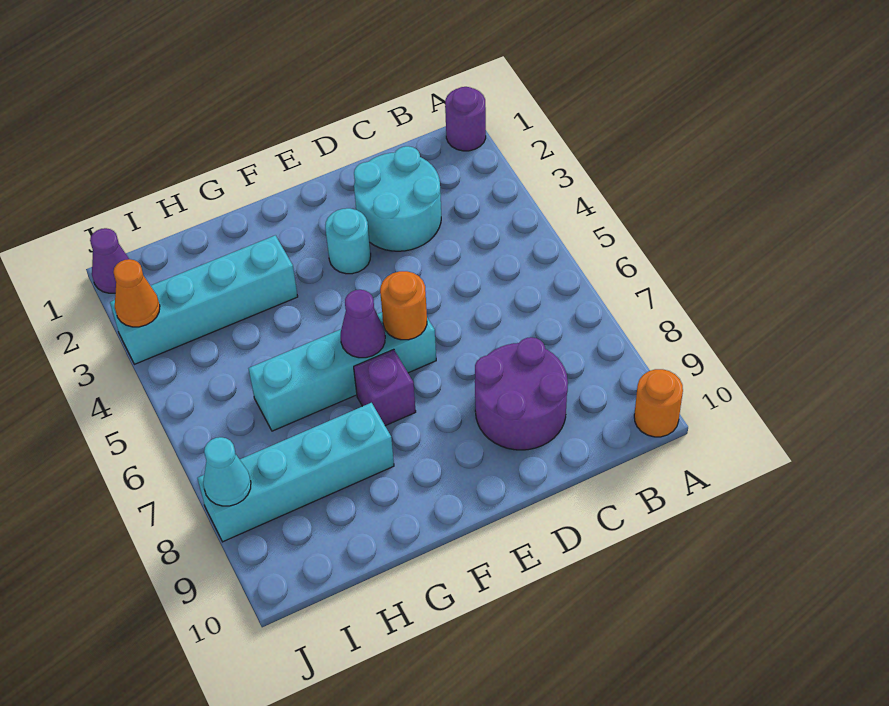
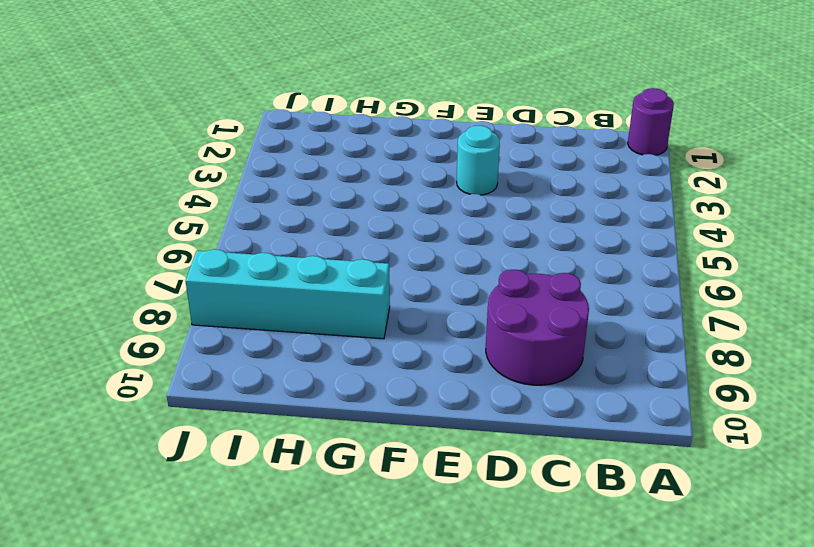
none -> orange 1x1 round brick [634,369,683,437]
none -> cyan 2x2 round brick [354,146,441,251]
none -> cyan 1x4 brick [248,312,436,431]

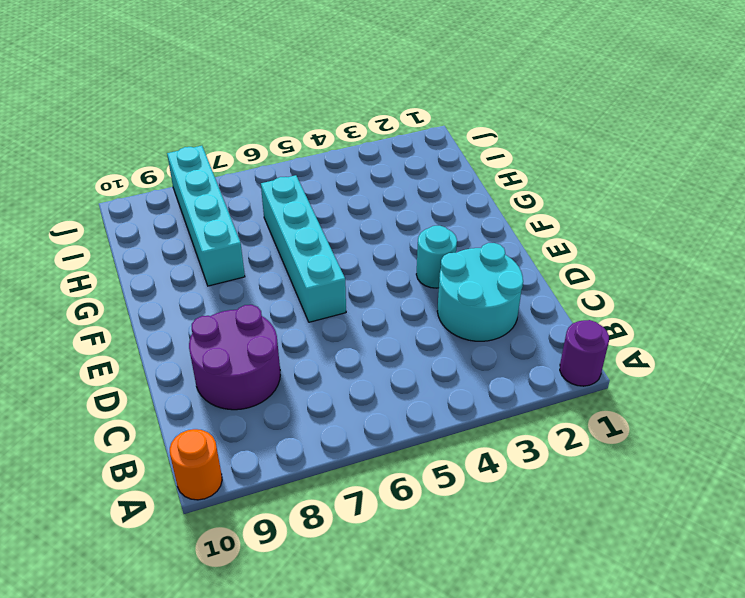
none -> purple 1x1 brick [354,349,416,426]
none -> cyan 1x4 brick [110,235,298,364]
none -> purple 1x1 cone [90,228,129,293]

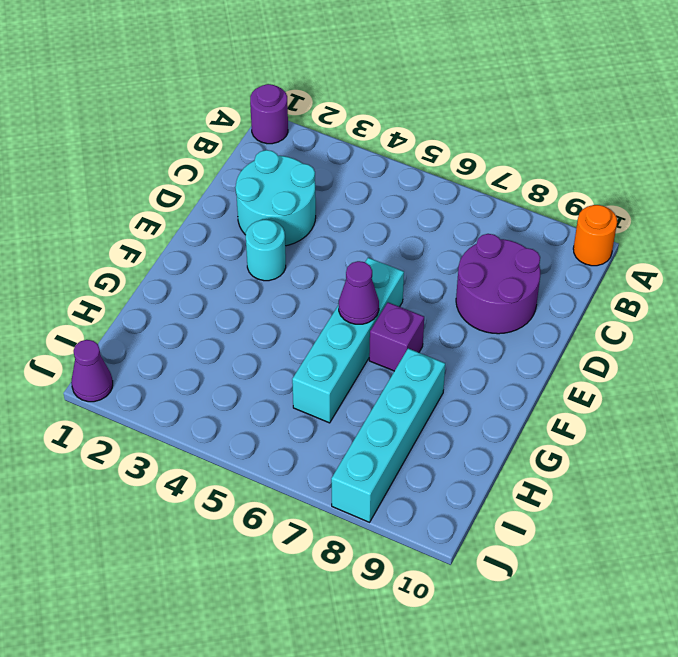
none -> cyan 1x4 brick [110,235,298,364]
none -> orange 1x1 round brick [380,271,427,340]
none -> orange 1x1 cone [113,259,160,327]

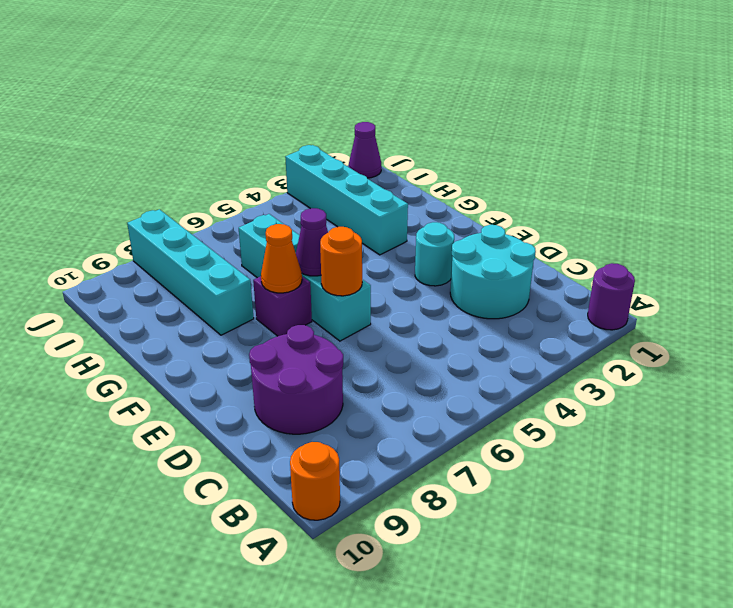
orange 1x1 cone [261,224,302,293] -> orange 1x1 cone moved to [113,259,160,327]
none -> cyan 1x1 cone [203,437,251,506]

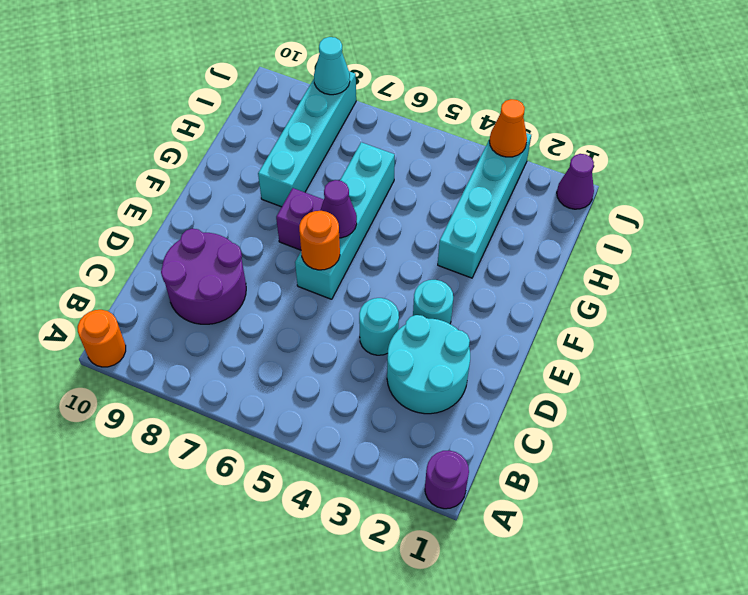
cyan 1x1 round brick [359,298,399,355] -> none

